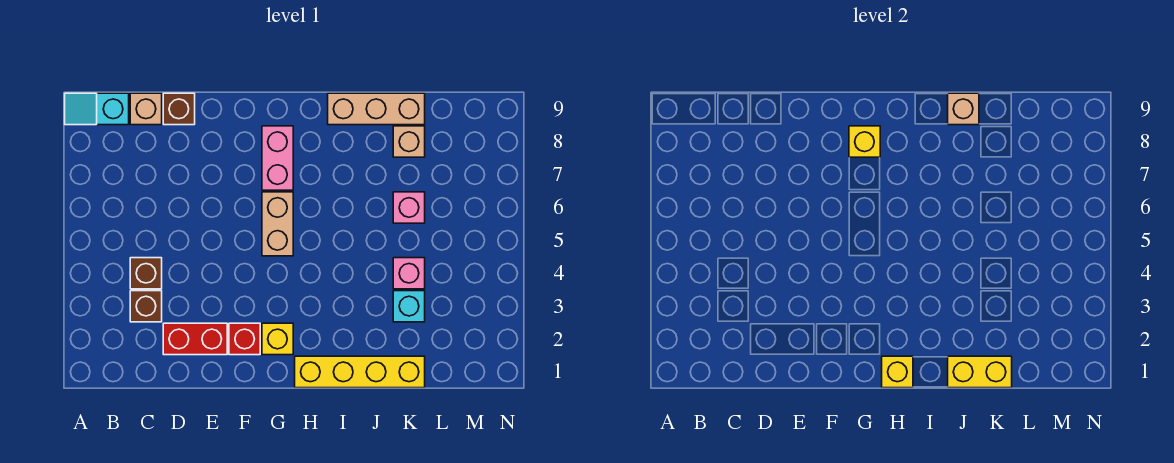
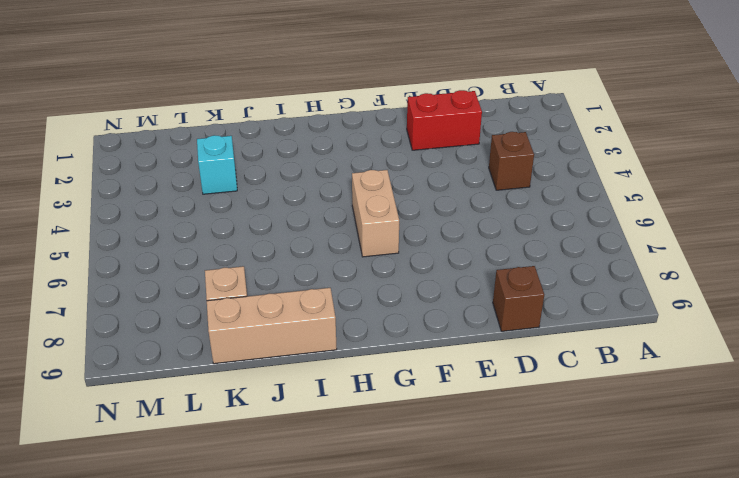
none -> cyan 1x2 slope [65,93,129,125]
none -> brown 1x1 brick [130,291,162,322]
none -> tan 1x1 brick [130,93,162,125]

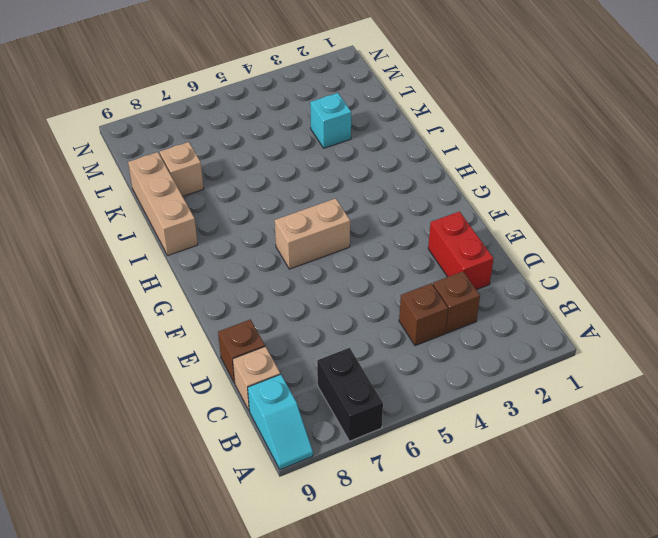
black 1x2 brick [317,348,383,441] -> none
none -> red 1x1 brick [229,323,260,355]
none -> yellow 1x1 brick [262,323,293,355]
none -> pink 1x2 brick [262,126,293,190]

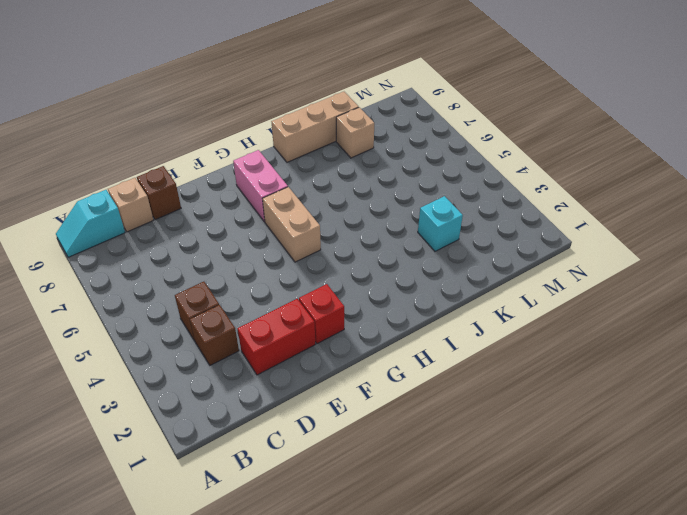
none -> yellow 1x1 brick [262,323,293,355]
none -> yellow 1x4 brick [295,356,425,388]
none -> pink 1x1 brick [393,258,425,289]

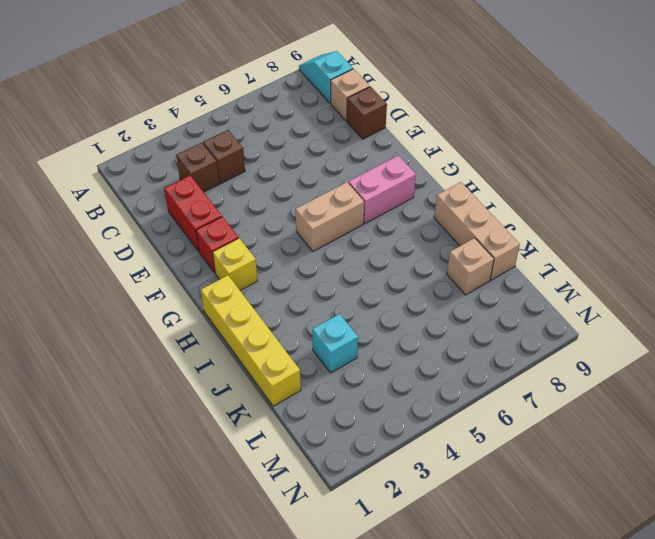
none -> pink 1x1 brick [393,258,425,289]
none -> pink 1x1 brick [393,192,425,223]
none -> yellow 1x1 brick [849,126,880,157]

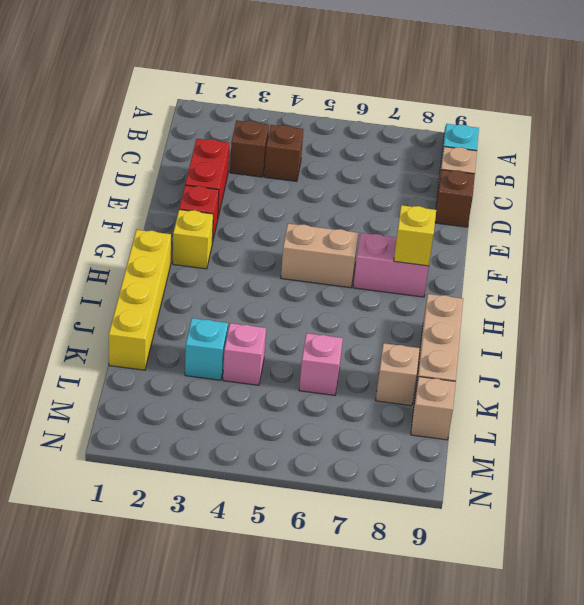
tan 1x1 brick [411,377,456,440] -> tan 1x1 brick moved to [948,93,979,125]
none -> yellow 1x1 brick [882,356,913,388]
none -> yellow 1x2 brick [948,356,1012,388]

